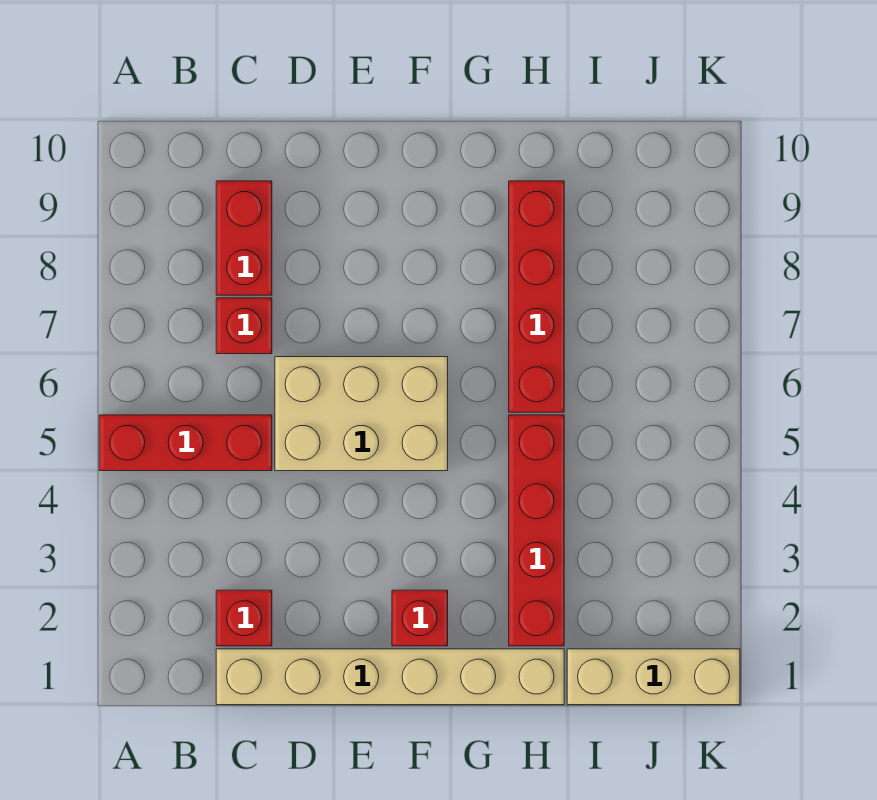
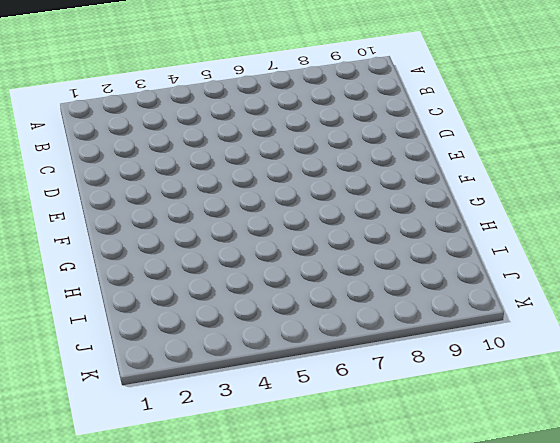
none -> red 1x3 brick [99,415,272,471]
none -> tan 1x6 brick [216,649,564,705]

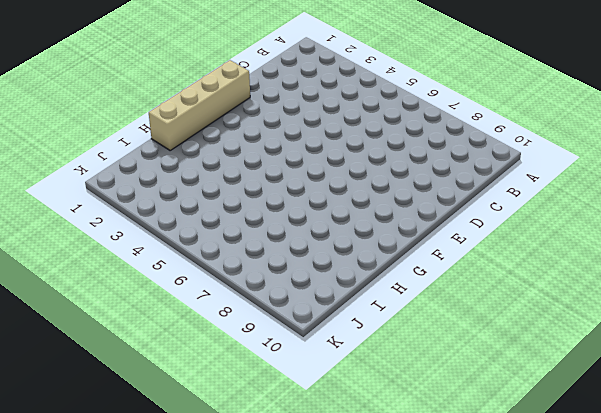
tan 1x4 brick [149,60,250,150] -> tan 1x6 brick [216,649,564,705]
none -> red 1x3 brick [99,415,272,471]
none -> red 1x1 brick [216,590,272,646]

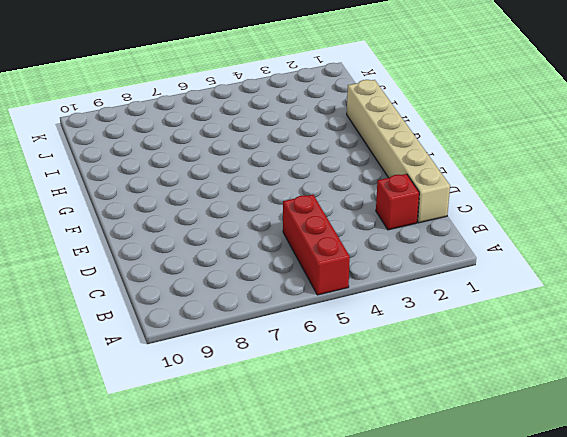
none -> red 1x1 brick [216,298,272,354]
none -> red 1x2 brick [216,181,272,295]

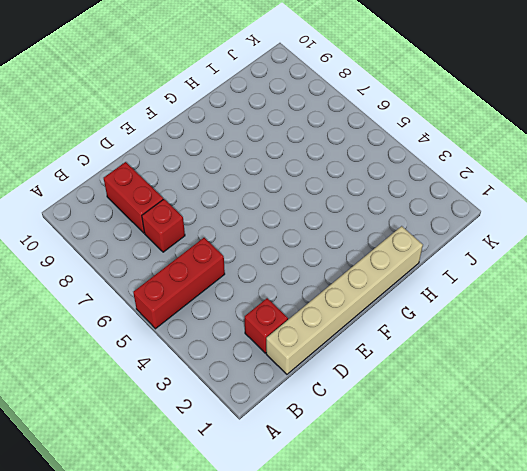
none -> tan 2x3 brick [275,357,448,471]
none -> red 1x1 brick [392,590,448,646]

